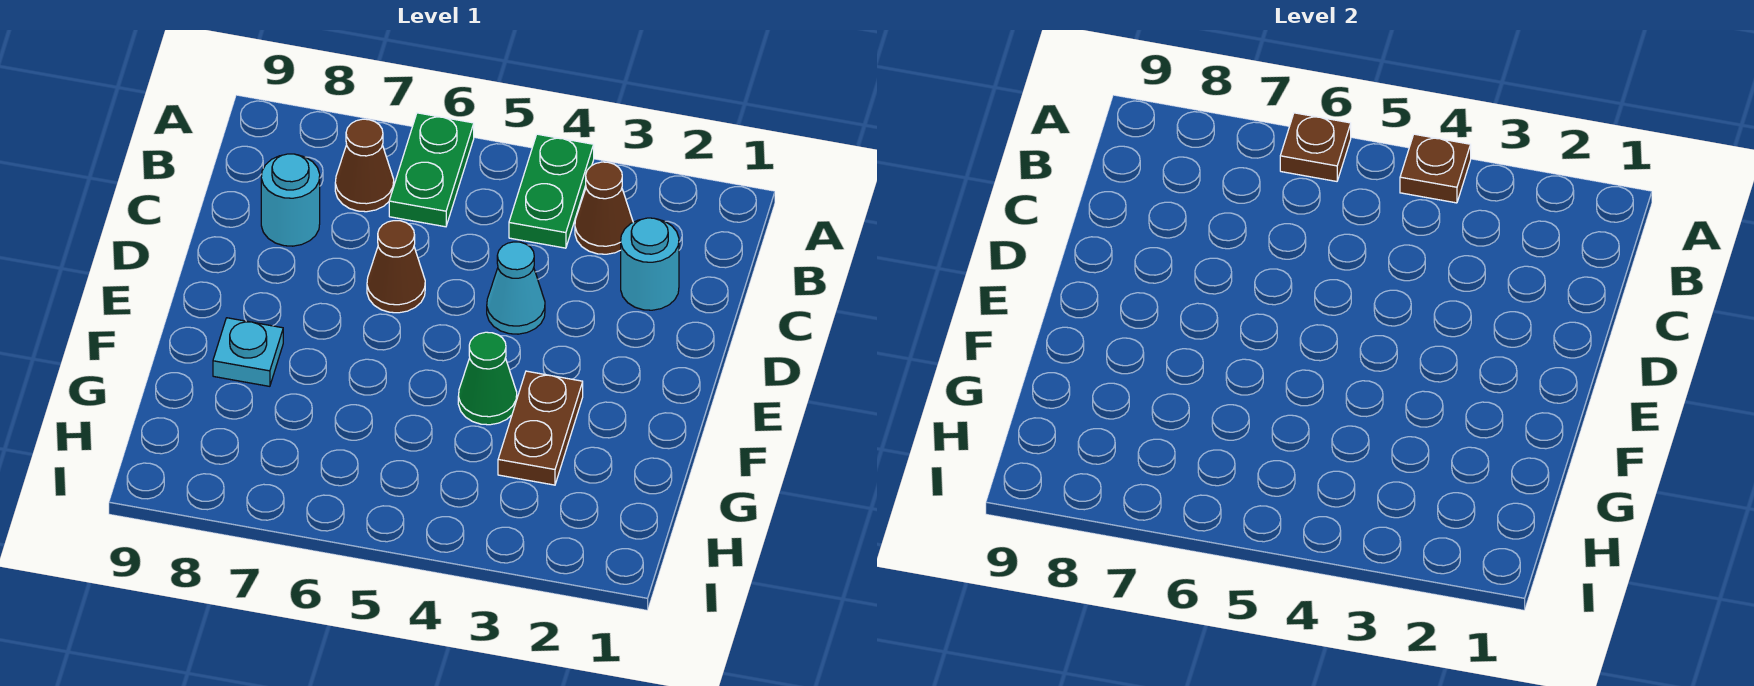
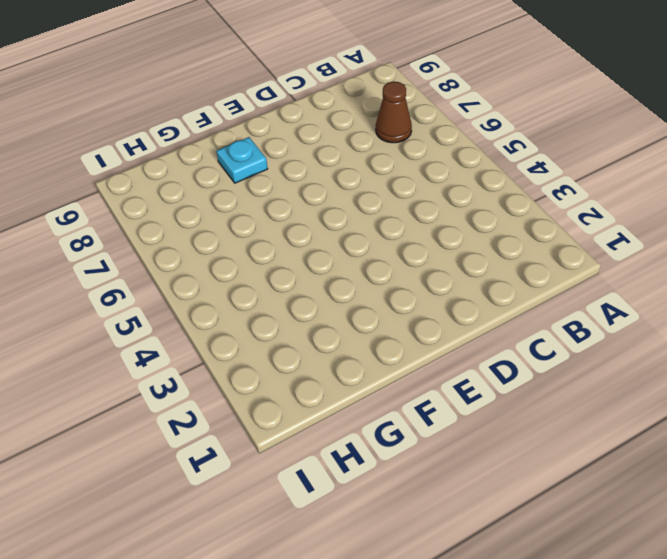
none -> green 1x2 plate [509,134,594,248]
none -> green 1x2 plate [389,113,474,227]
none -> brown 1x1 cone [575,162,633,254]

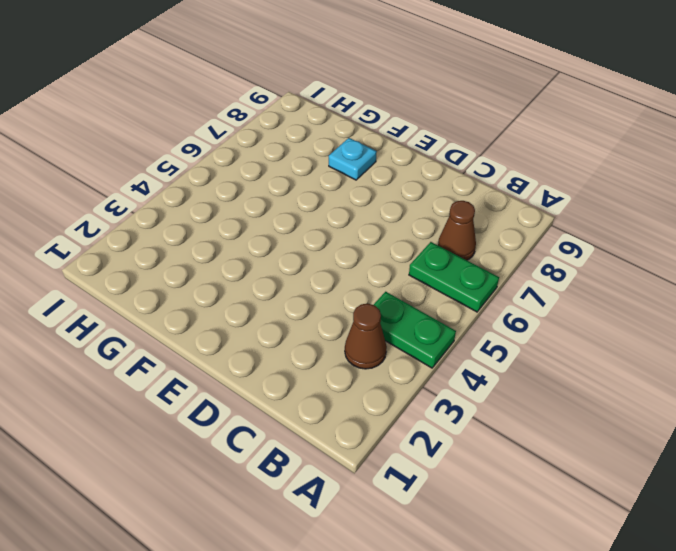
none -> cyan 1x1 round brick [621,218,679,310]
none -> cyan 1x1 round brick [261,154,320,246]
none -> cyan 1x1 cone [487,242,545,334]

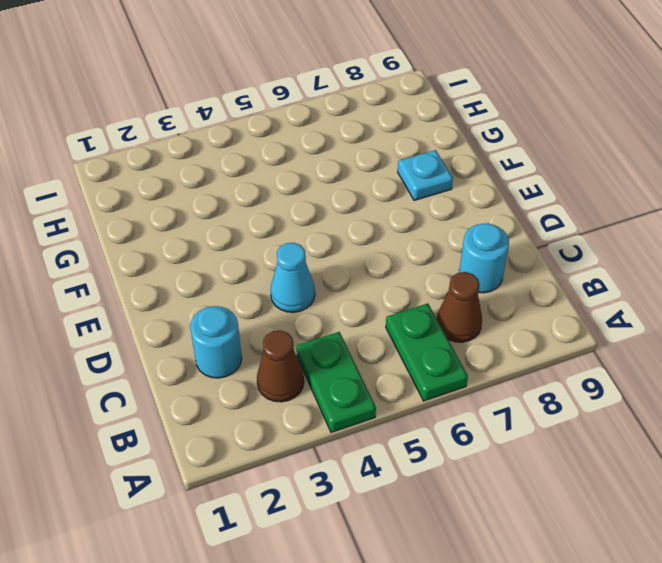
none -> brown 1x1 cone [367,221,425,313]
none -> brown 1x2 plate [498,371,583,485]
none -> green 1x1 cone [458,332,517,425]

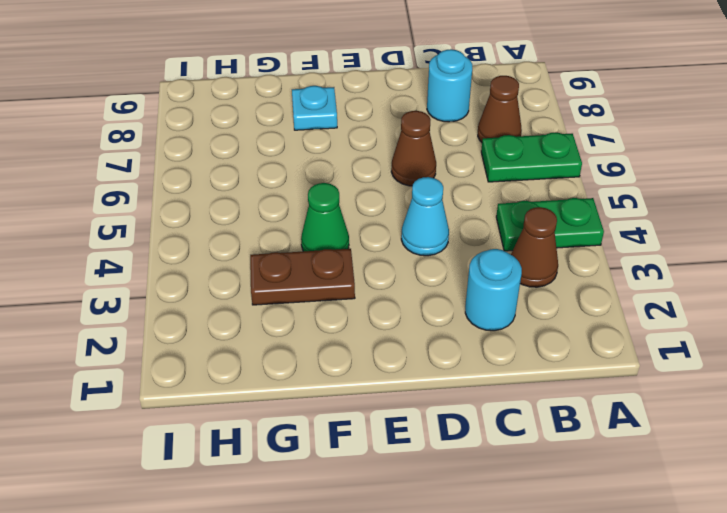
none -> brown 1x1 plate [1400,134,1471,203]
none -> brown 1x1 plate [1280,113,1351,181]

